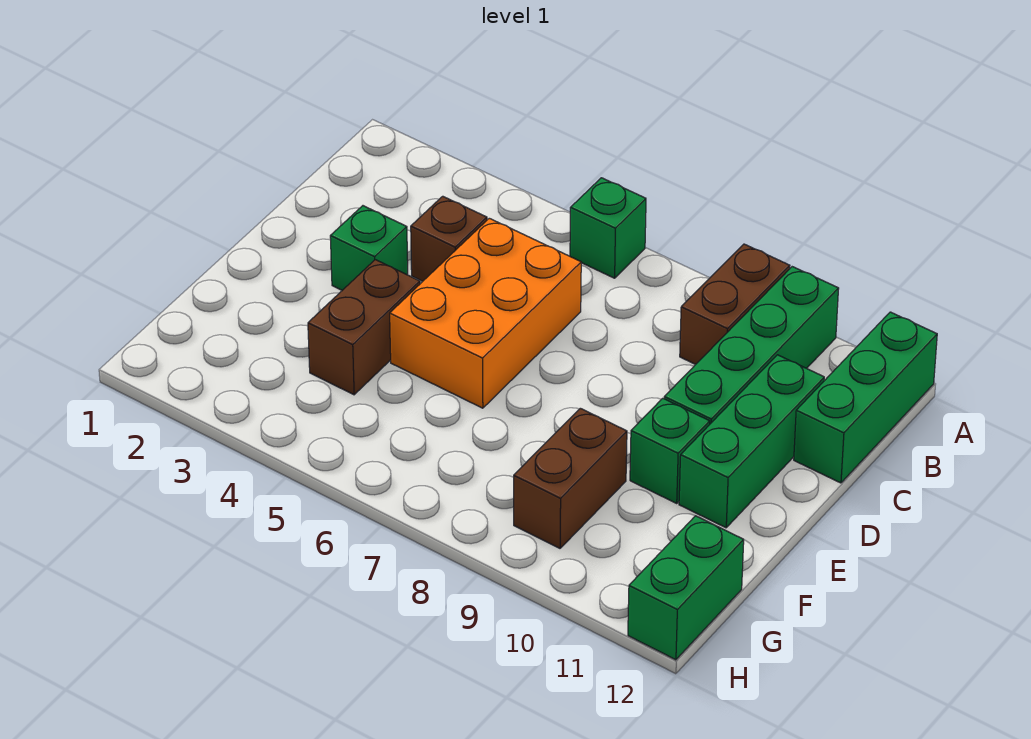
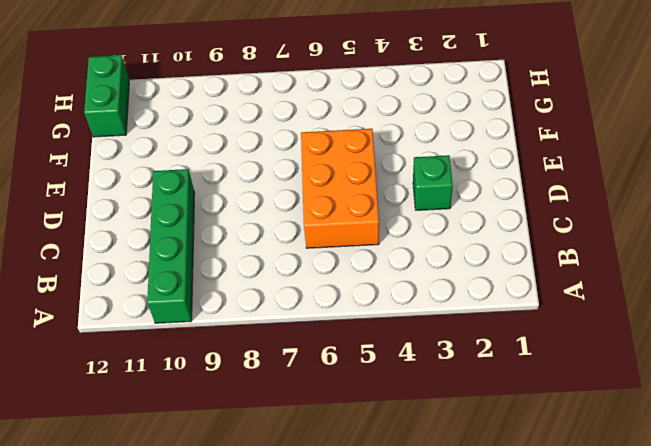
none -> green 1x1 brick [570,178,646,278]
none -> brown 1x2 brick [680,244,790,364]
none -> green 1x3 brick [794,312,937,483]

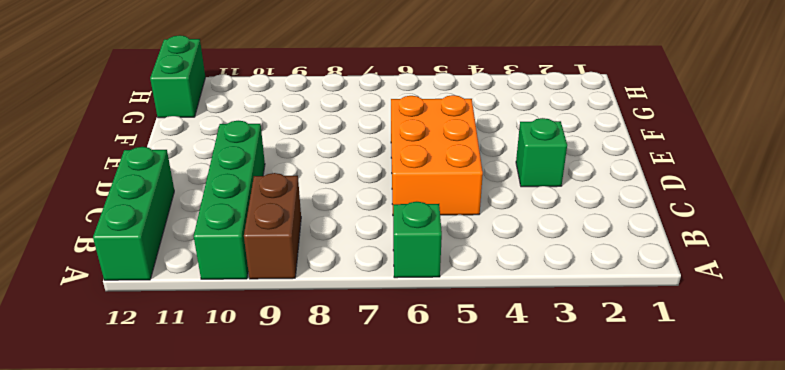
none -> brown 1x1 brick [411,196,487,281]
none -> green 1x3 brick [679,355,824,528]
none -> brown 1x2 brick [308,260,420,395]

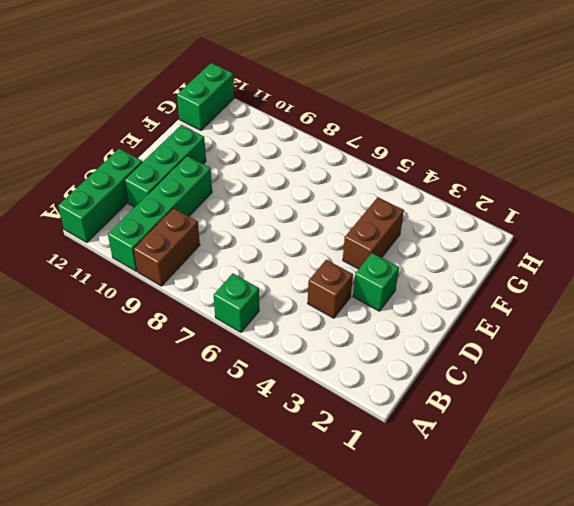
none -> orange 2x3 brick [390,218,581,408]
none -> green 1x1 brick [630,398,710,503]
none -> brown 1x2 brick [514,408,627,548]

